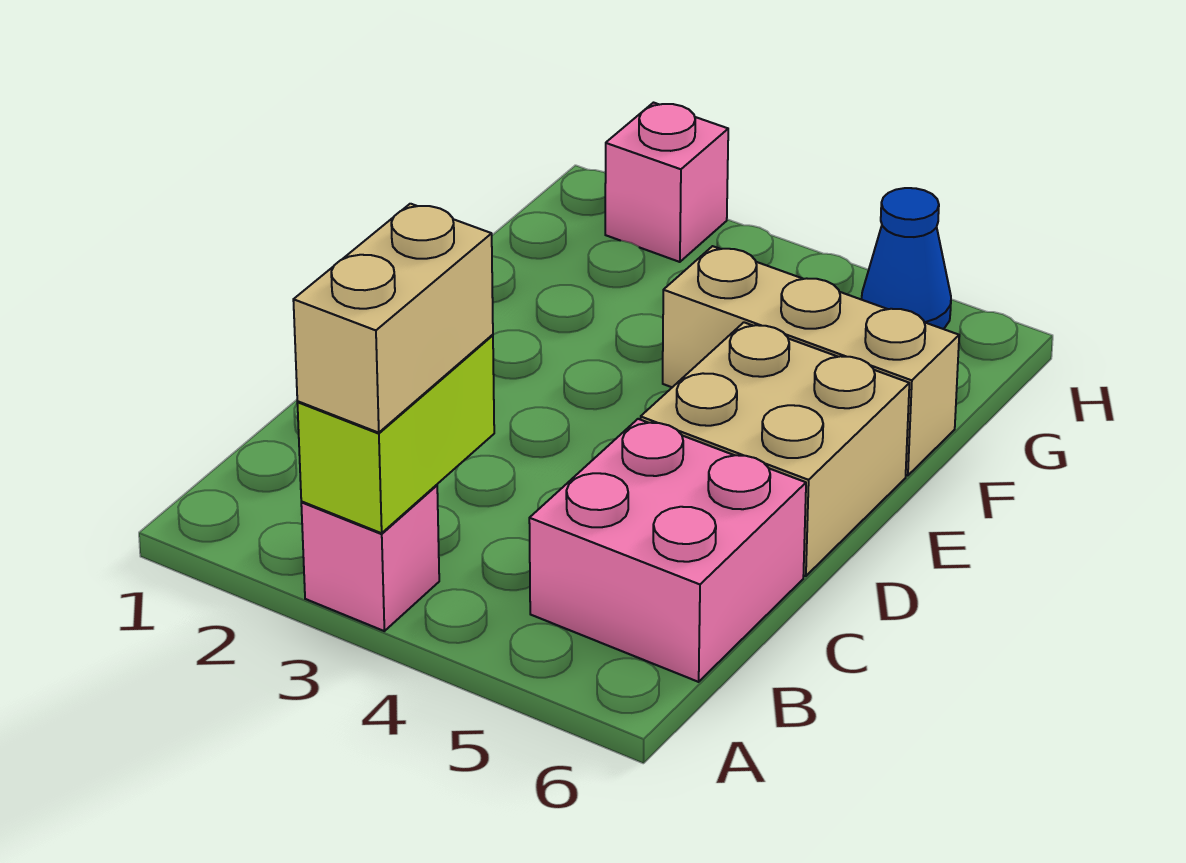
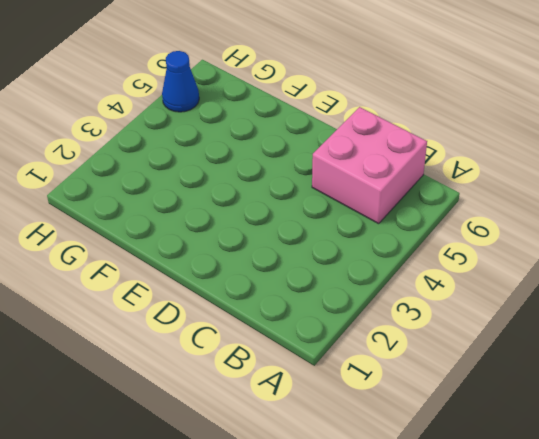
none -> pink 1x1 brick [301,485,439,631]
none -> tan 2x2 brick [641,322,909,576]

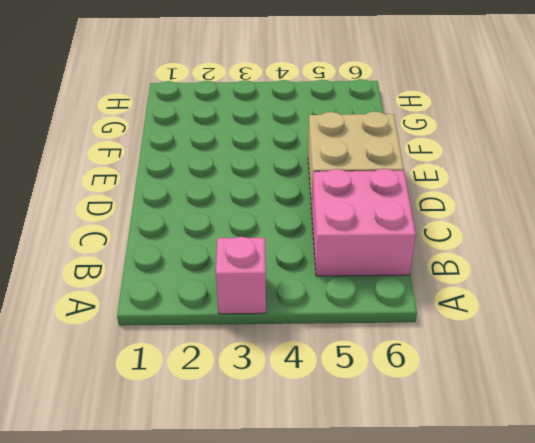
none -> tan 1x3 brick [663,246,959,476]
none -> pink 1x1 brick [605,103,728,262]

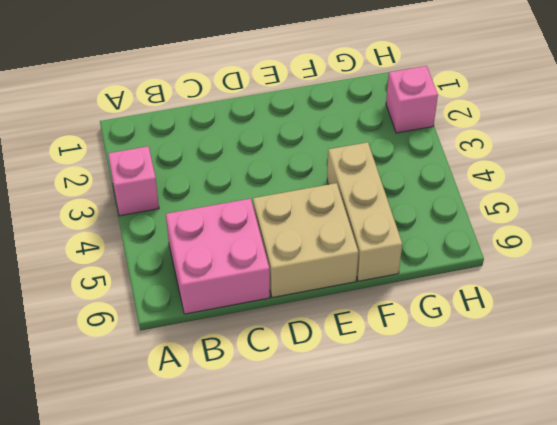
none -> blue 1x1 cone [861,188,951,329]
none -> lime 1x2 brick [297,335,494,533]

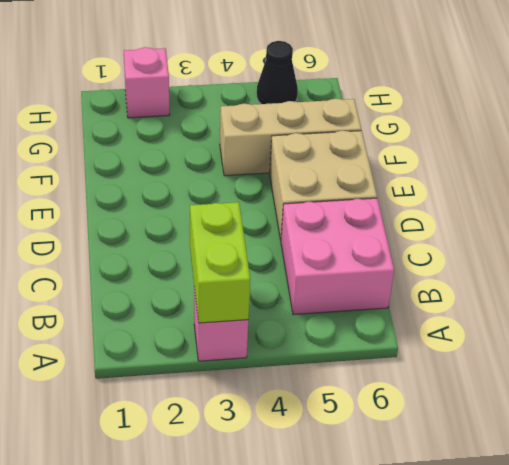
black 1x1 cone [257,41,298,104] -> blue 1x1 cone [861,188,951,329]
none -> tan 1x2 brick [293,204,493,433]

